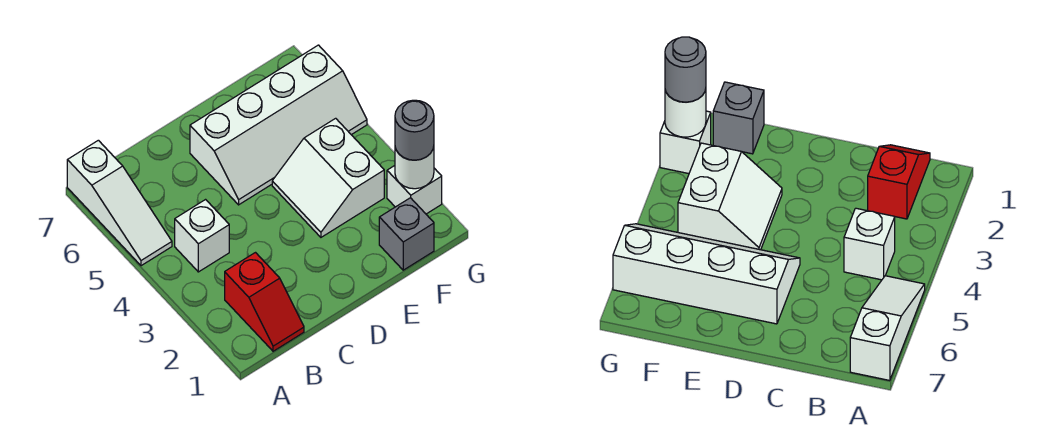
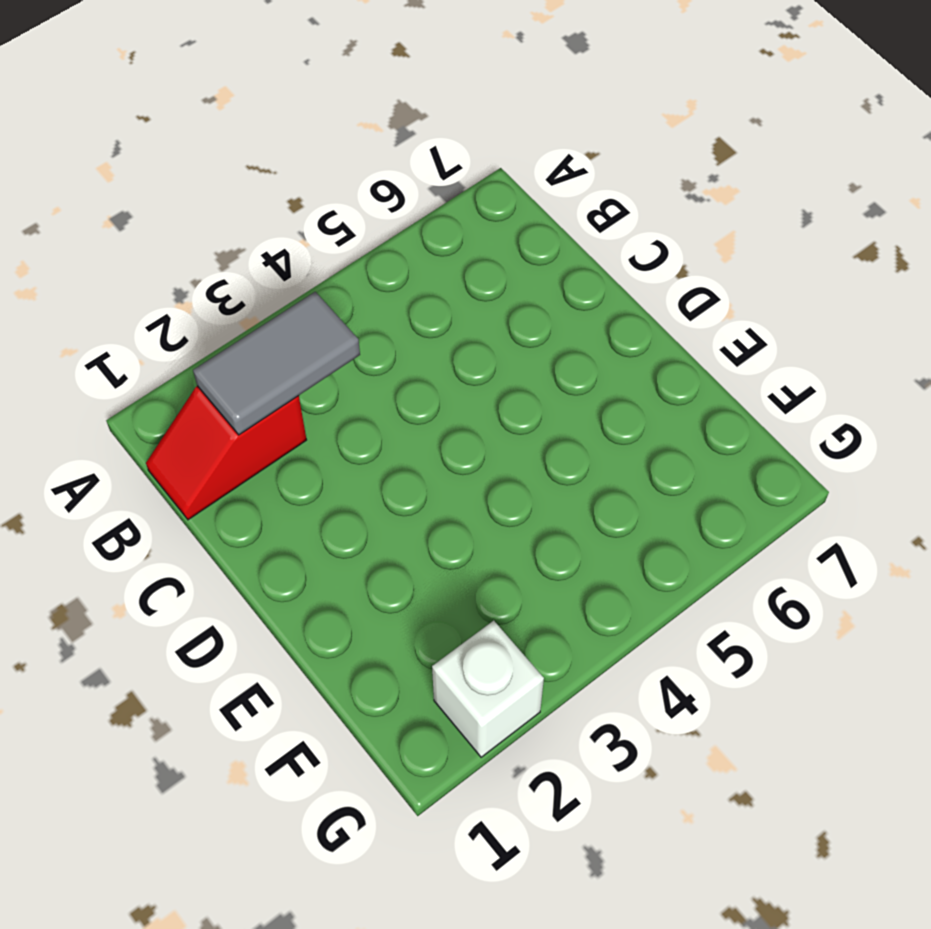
grey 1x2 tile [193,292,360,435] -> none
none -> white 1x3 slope [67,140,172,266]
none -> white 1x1 brick [175,200,229,272]

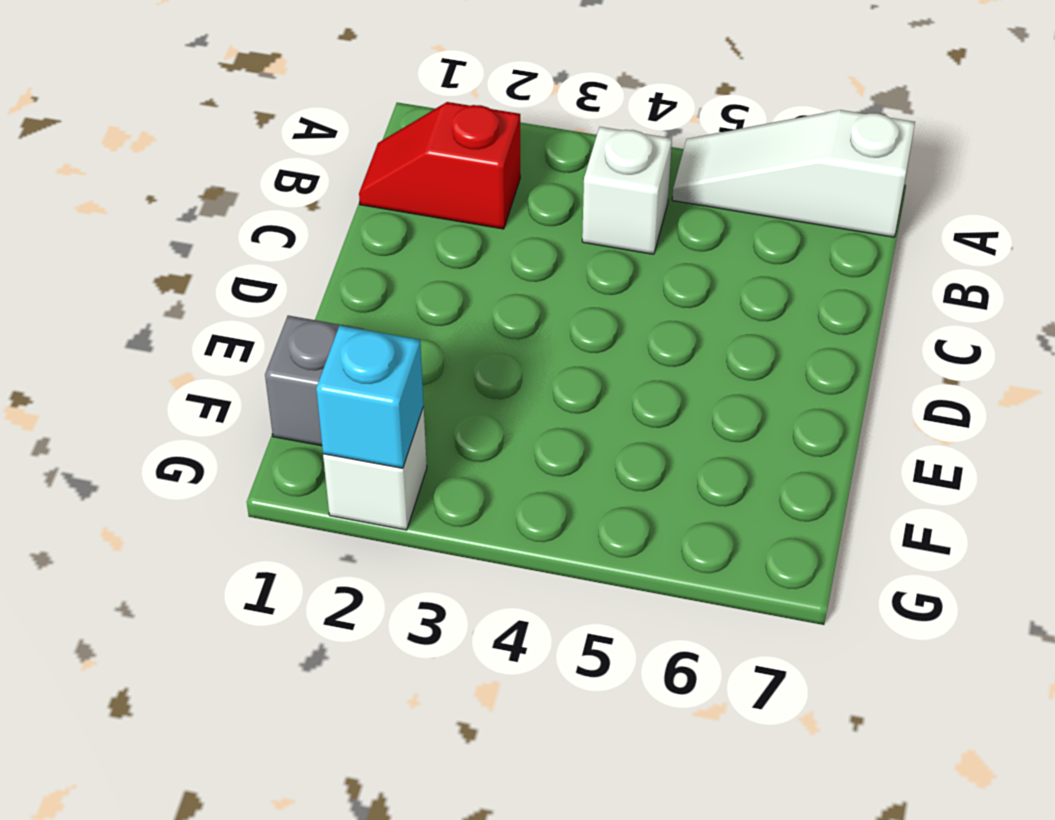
cyan 1x1 brick [316,326,424,468] -> white 1x1 round brick [395,147,434,189]
none -> white 2x4 slope [190,45,367,205]
none -> white 2x2 slope [272,118,384,237]

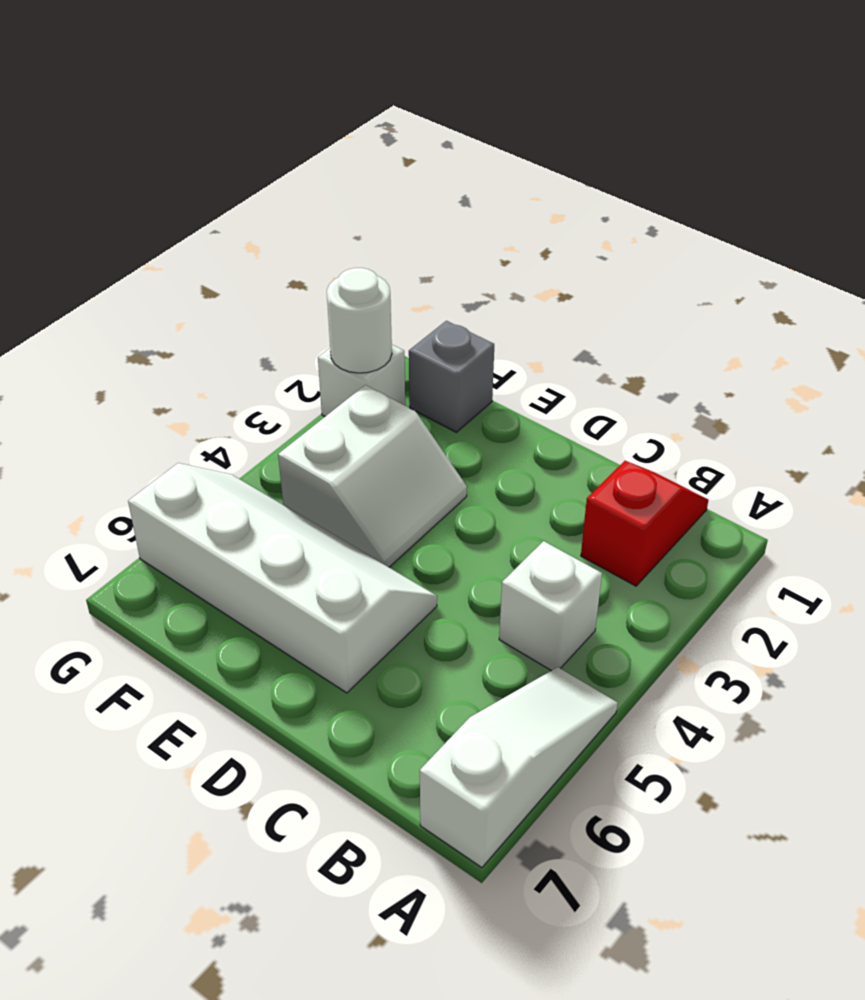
none -> grey 1x1 round brick [395,100,434,160]

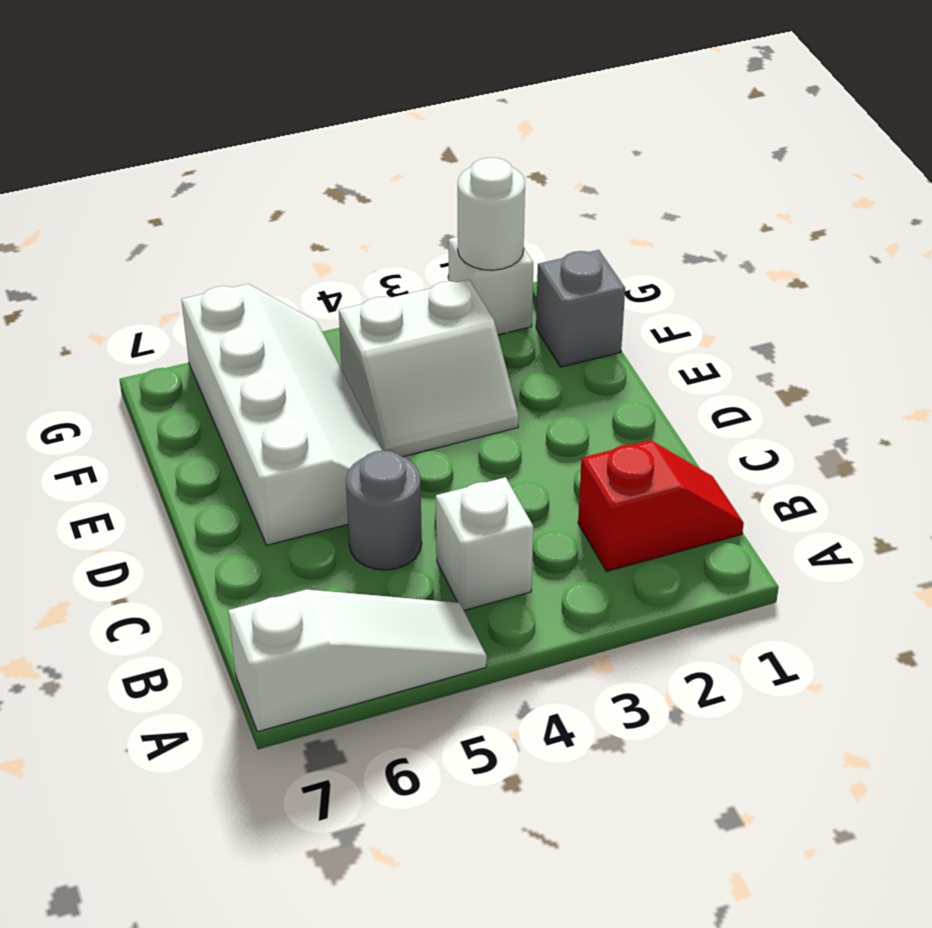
grey 1x1 round brick [346,450,422,570] -> grey 1x1 round brick moved to [395,100,434,160]

